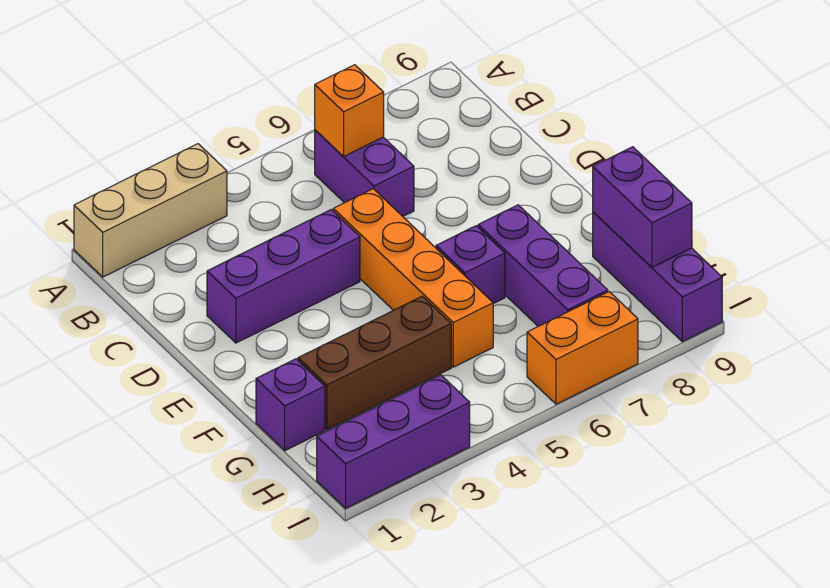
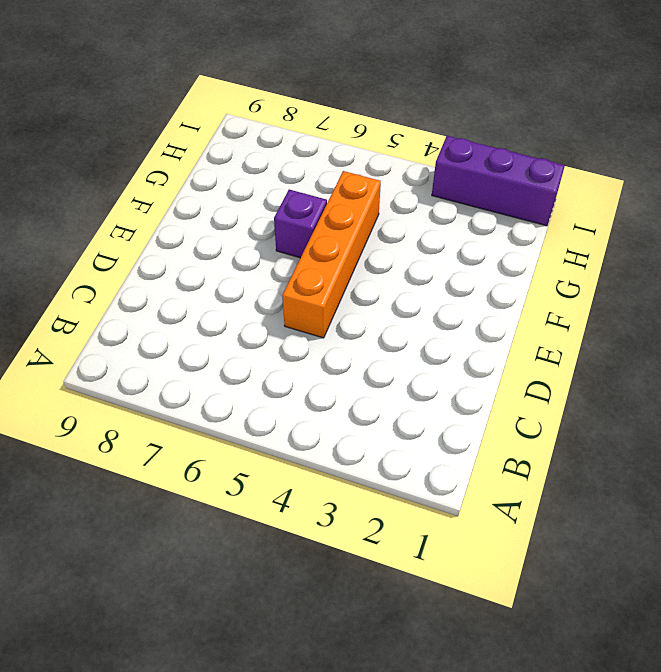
none -> tan 1x3 brick [74,144,227,277]
none -> purple 1x2 brick [315,130,414,216]
none -> purple 1x3 brick [207,210,360,343]

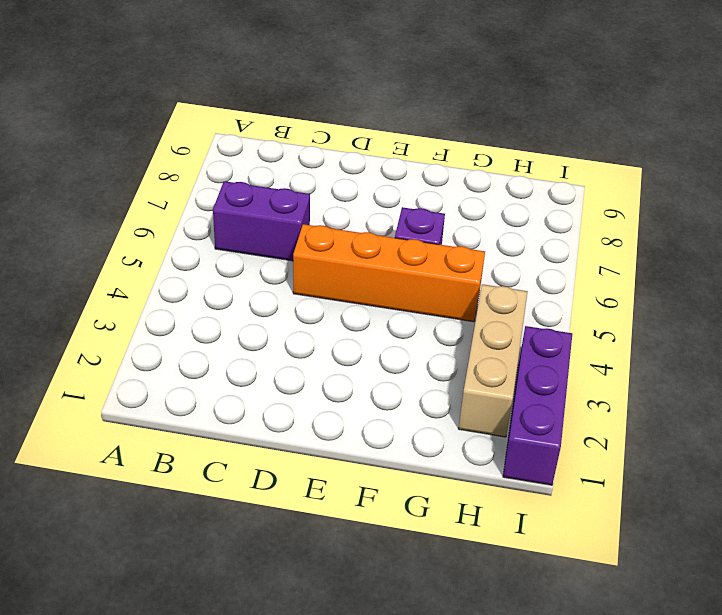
tan 1x3 brick [459,284,528,437] -> tan 1x3 brick moved to [74,144,227,277]
none -> purple 1x3 brick [207,210,360,343]
none -> purple 1x3 brick [478,205,608,326]
none -> purple 1x1 brick [256,359,325,451]

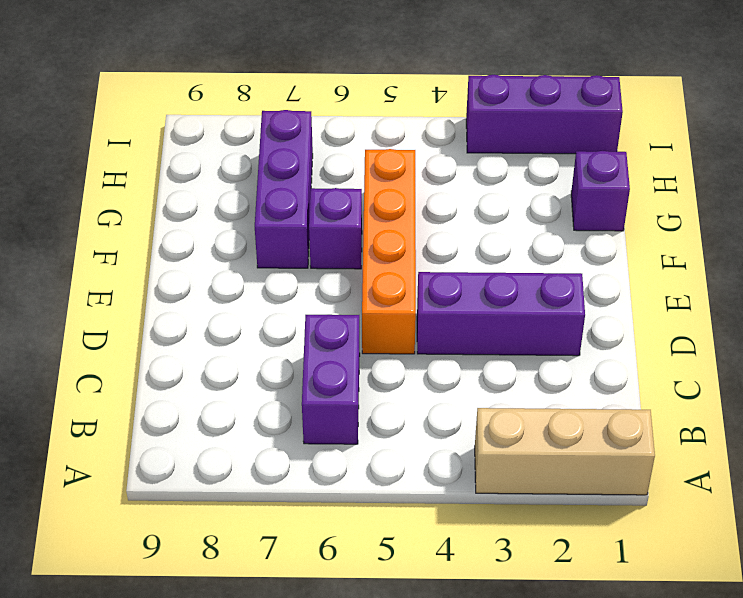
none -> brown 1x3 brick [298,296,451,430]
none -> purple 1x3 brick [593,212,722,342]
none -> orange 1x2 brick [527,292,638,404]

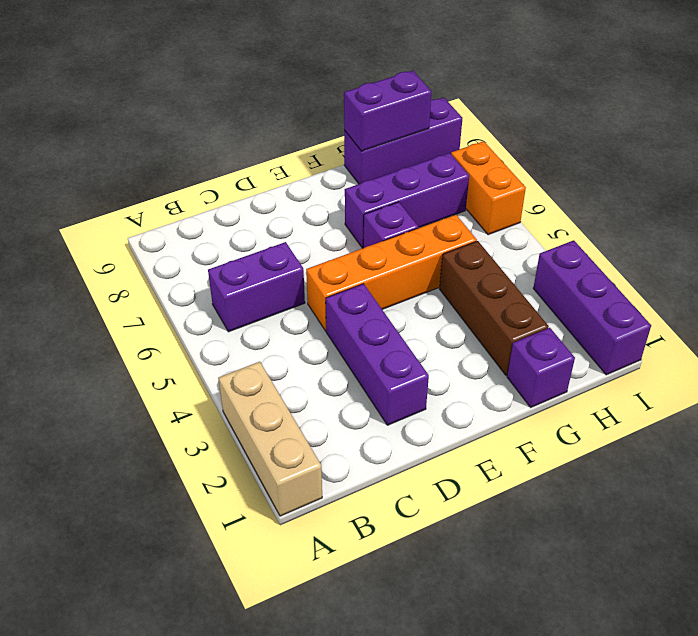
none -> orange 1x1 brick [315,65,384,156]

